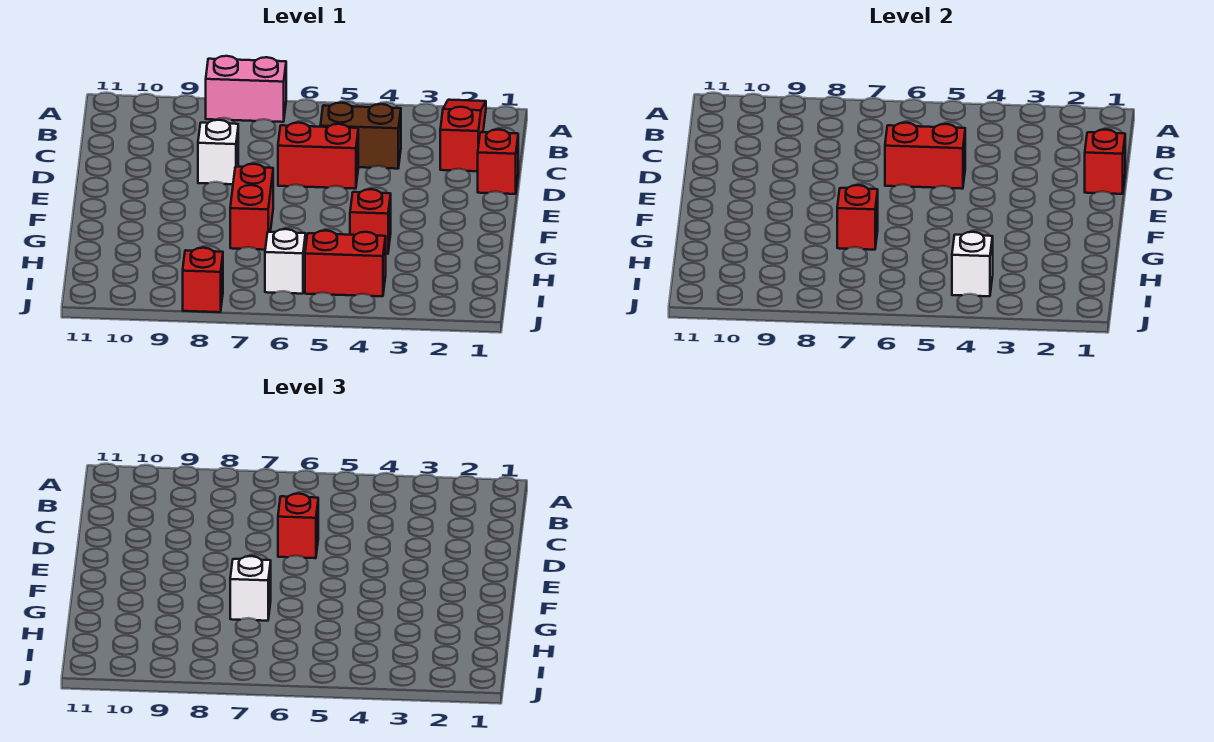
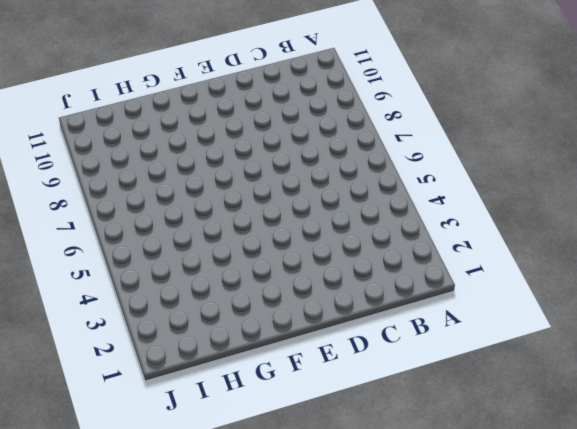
none -> red 1x3 slope [440,100,486,171]
none -> pink 1x2 brick [206,56,286,122]
none -> brown 1x2 brick [320,103,401,169]

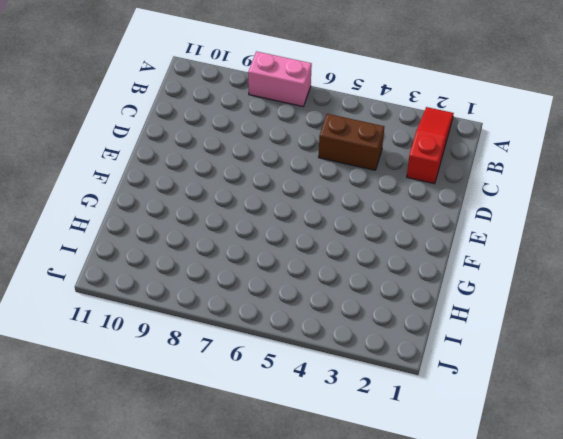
none -> red 1x1 brick [478,129,518,194]
none -> red 1x2 brick [278,123,358,189]
none -> white 1x1 brick [198,120,238,184]

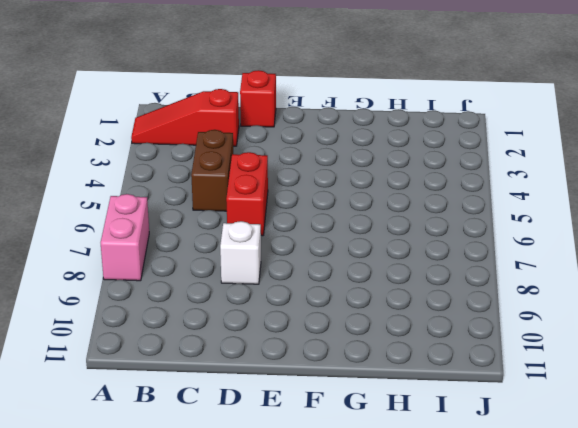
none -> red 1x2 brick [230,164,273,250]
none -> red 1x1 brick [350,189,391,254]
none -> red 1x2 brick [305,231,386,296]

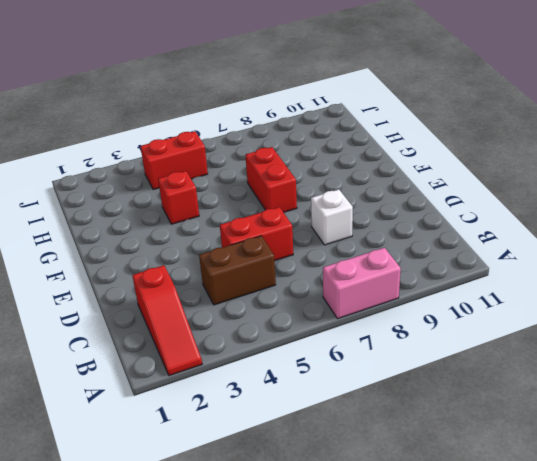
none -> red 1x1 brick [478,129,518,194]
none -> white 1x1 brick [265,229,306,294]
none -> red 1x1 brick [183,248,223,312]

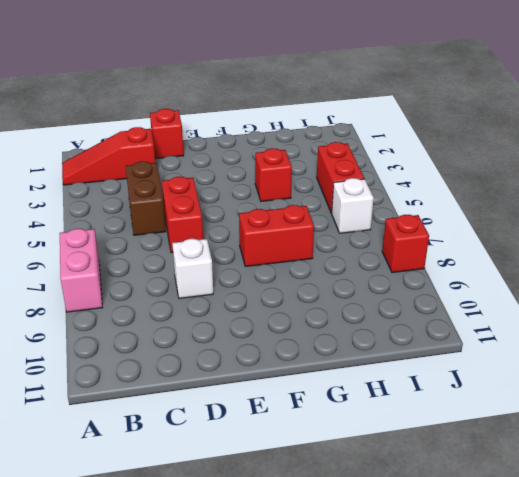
none -> red 1x1 brick [1085,129,1125,194]
none -> red 1x2 brick [885,123,965,189]
none -> red 1x1 brick [837,185,878,250]

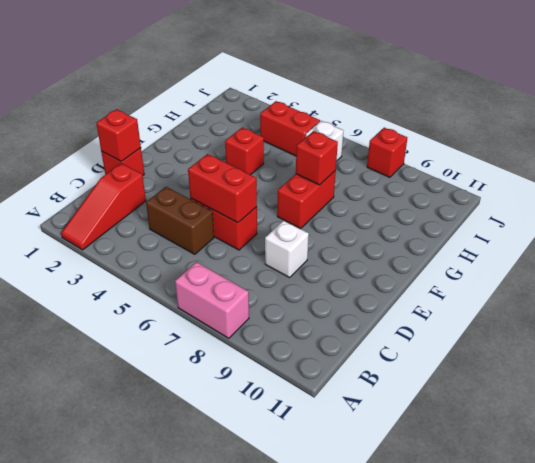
none -> white 1x1 brick [952,232,993,296]
none -> red 1x1 brick [278,494,318,558]
none -> white 1x1 brick [230,556,271,621]

